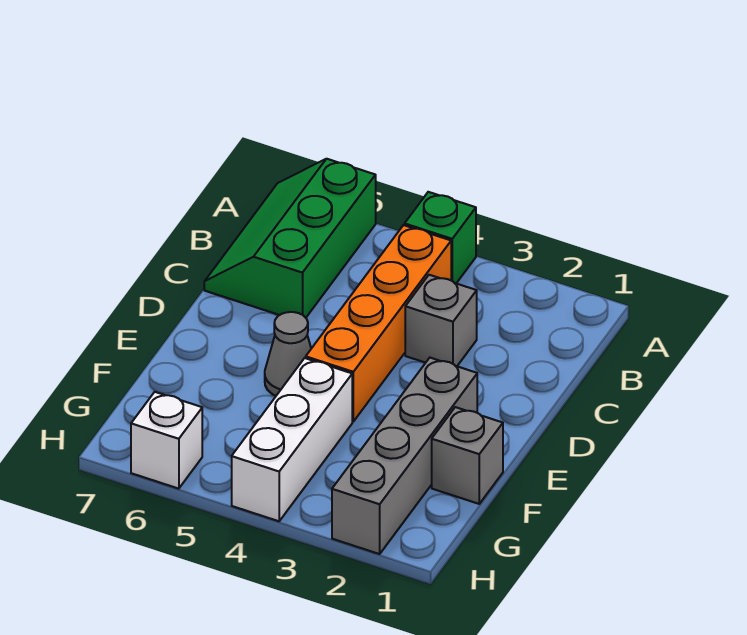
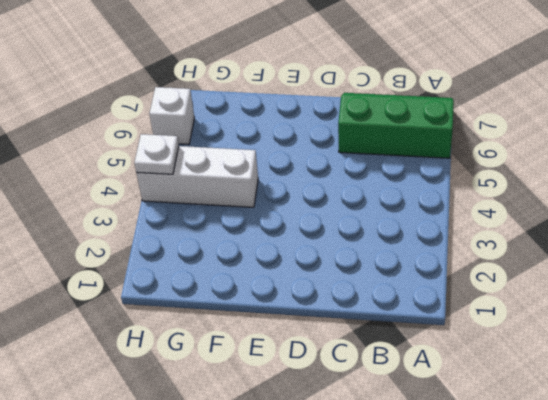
white 1x1 plate [134,134,179,174] -> none
none -> green 1x1 brick [405,192,476,283]
none -> orange 1x4 brick [306,225,451,421]

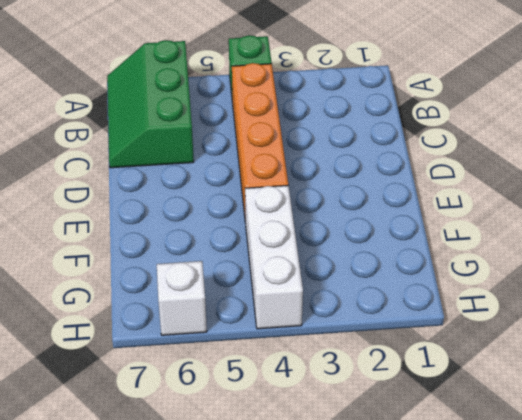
none -> grey 1x1 brick [405,275,477,366]
none -> grey 1x4 brick [332,358,477,554]

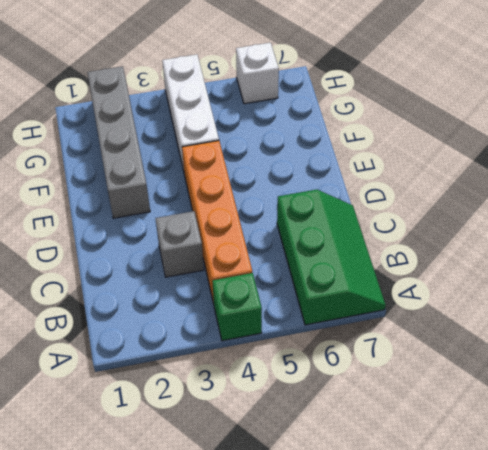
none -> grey 1x1 cone [265,312,311,396]
none -> grey 1x1 brick [432,407,503,504]

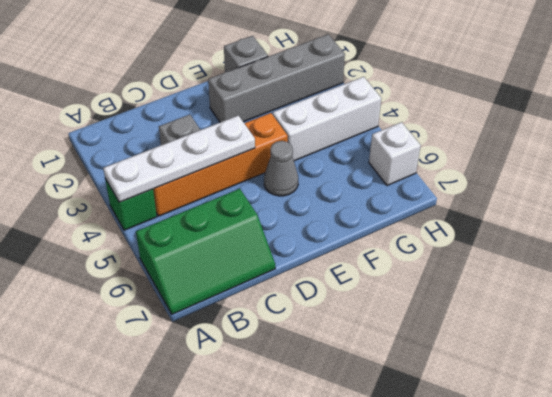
white 1x4 plate [103,115,255,202] -> none

